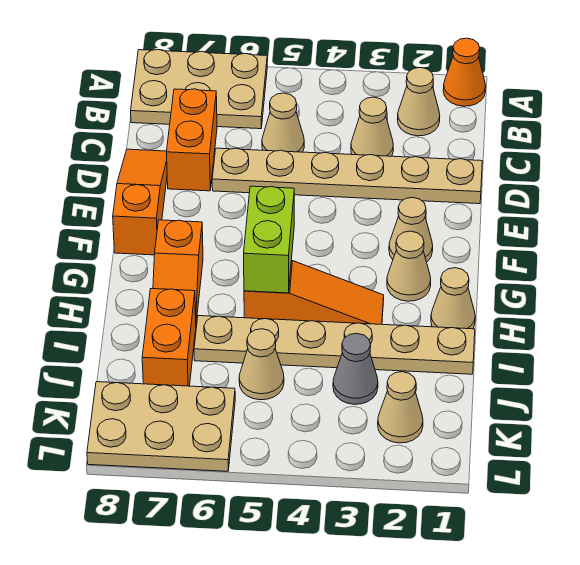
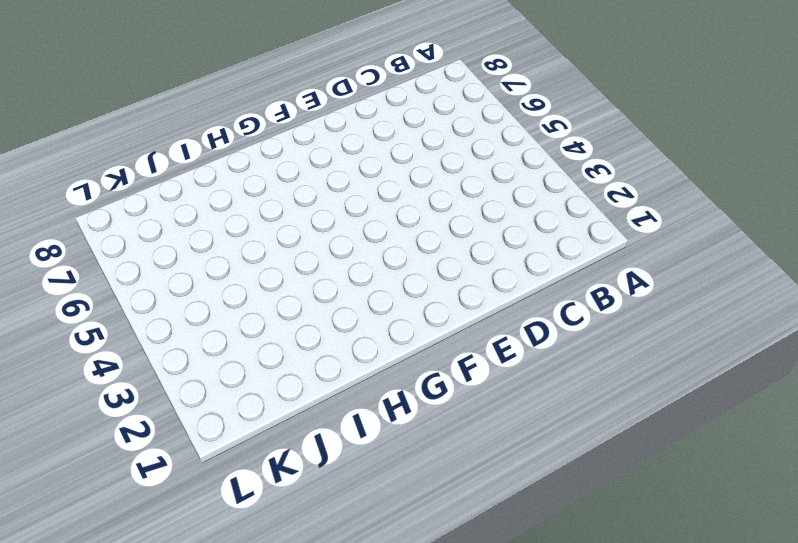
none -> orange 1x1 cone [443,38,486,106]
none -> tan 2x3 plate [131,49,267,129]
none -> tan 1x1 cone [398,68,440,136]

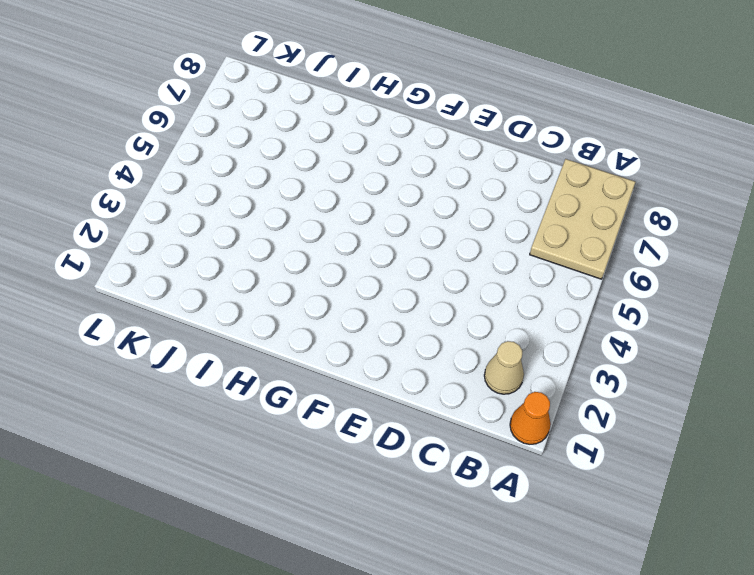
none -> tan 1x1 cone [351,97,393,156]
none -> tan 1x1 cone [262,93,304,152]
none -> orange 1x2 brick [167,89,217,191]

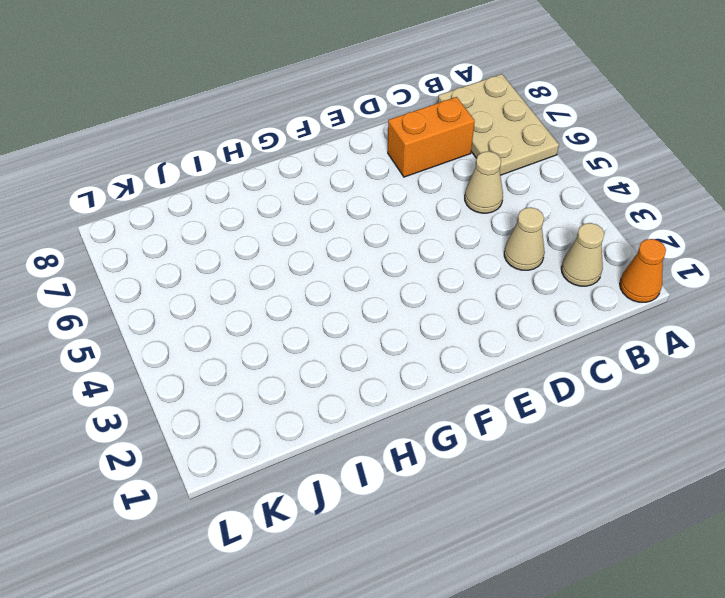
none -> tan 1x6 plate [212,148,482,204]
none -> orange 1x3 slope [113,149,167,255]
none -> tan 1x1 cone [389,197,433,262]

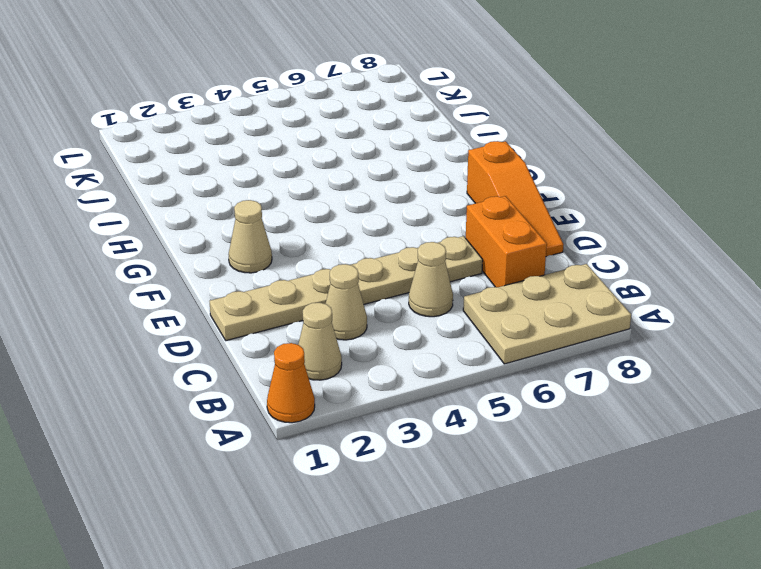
none -> tan 1x1 cone [387,231,431,301]
none -> orange 1x2 slope [153,220,203,321]
none -> tan 1x1 cone [431,268,475,329]

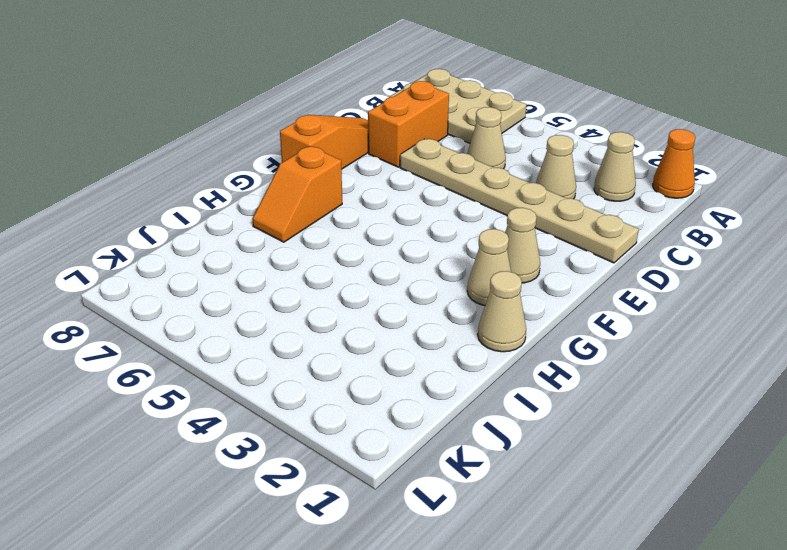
none -> orange 1x3 slope [244,260,384,324]
none -> tan 1x6 plate [194,316,475,374]
none -> orange 1x2 brick [142,289,196,386]

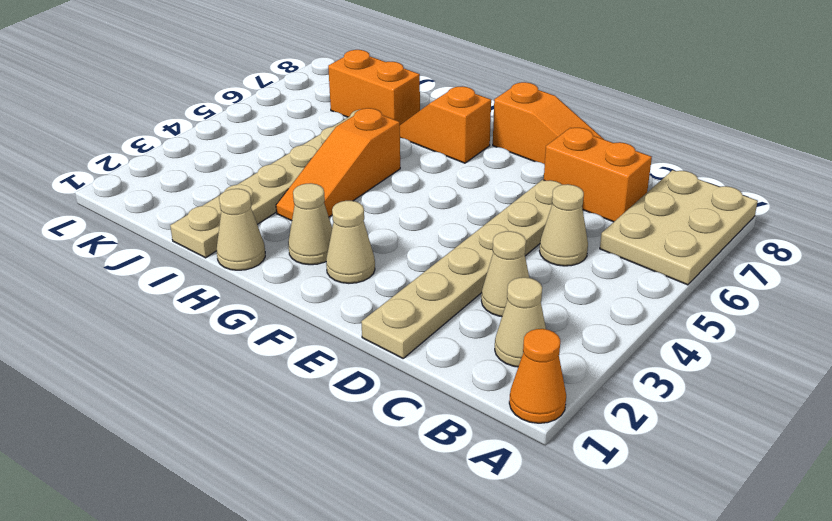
none -> grey 1x1 cone [333,333,378,404]
none -> tan 1x1 cone [239,329,284,400]
none -> tan 1x1 cone [378,372,423,443]

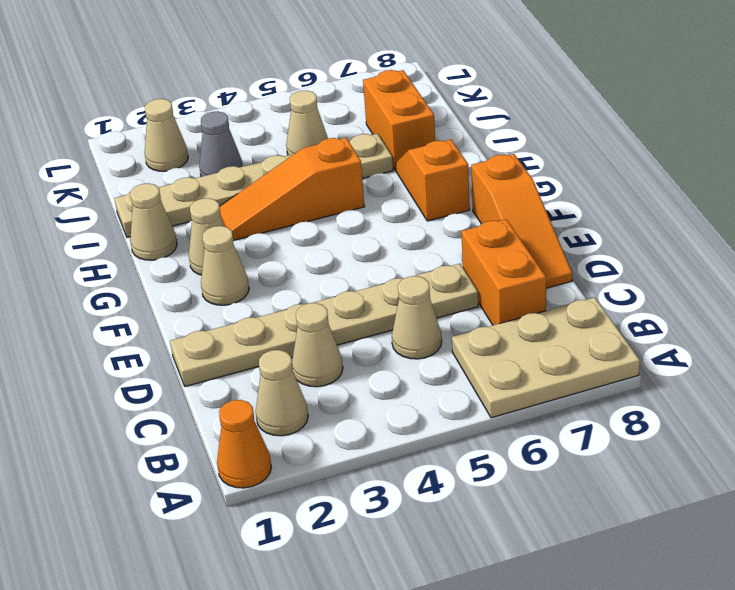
none -> tan 2x3 plate [87,382,235,471]
none -> lime 1x2 brick [244,186,294,293]

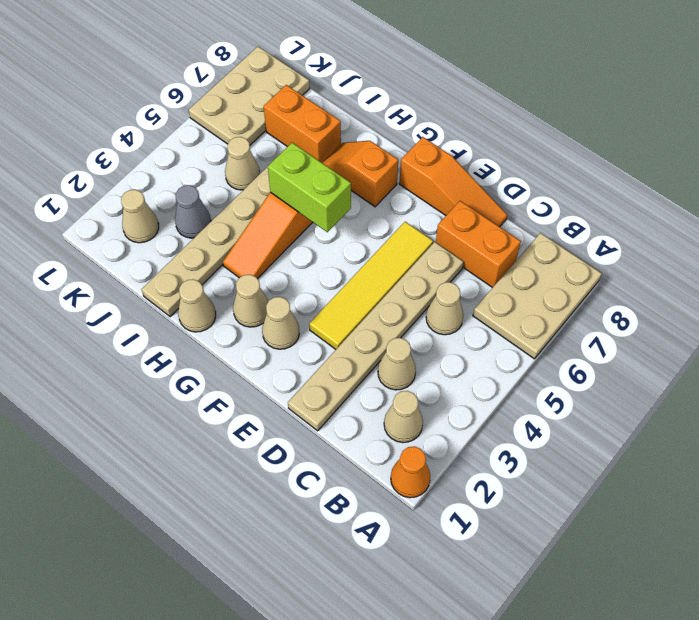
yellow 1x4 tile [309,222,433,349] -> none

